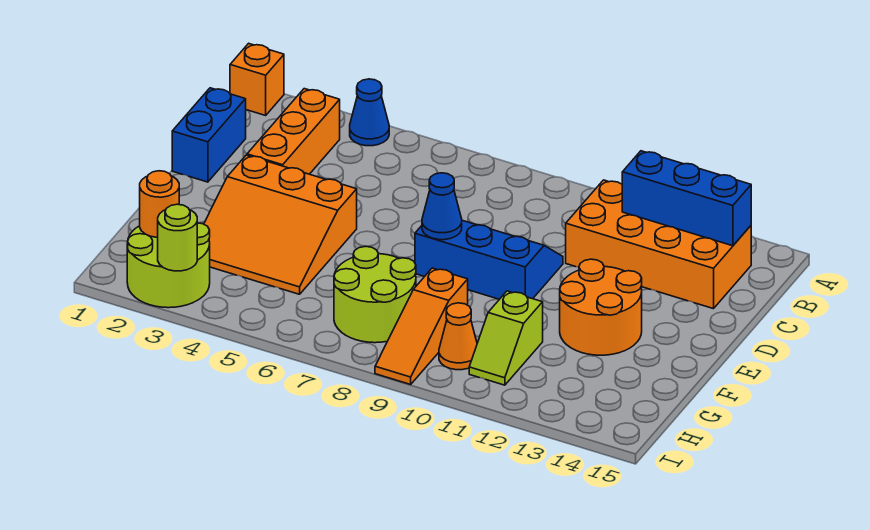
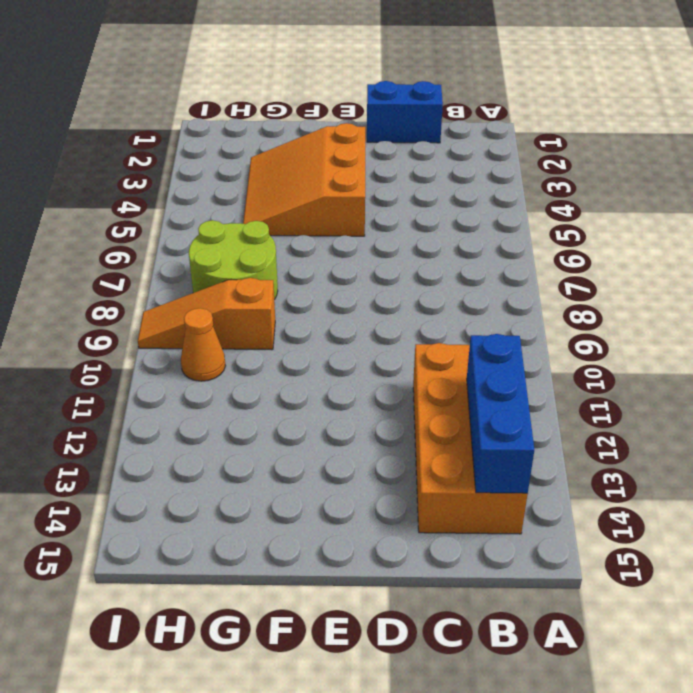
none -> orange 1x1 brick [230,43,284,115]
none -> blue 1x1 cone [350,79,389,146]
none -> orange 1x3 brick [247,89,340,174]

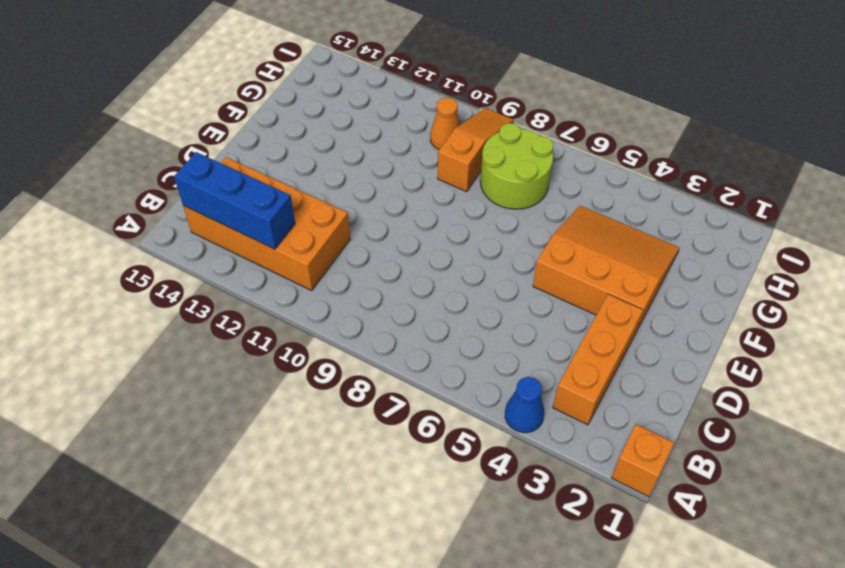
none -> blue 1x2 brick [172,88,246,182]
none -> blue 2x3 slope [415,220,563,299]
none -> orange 2x2 round brick [560,259,642,355]

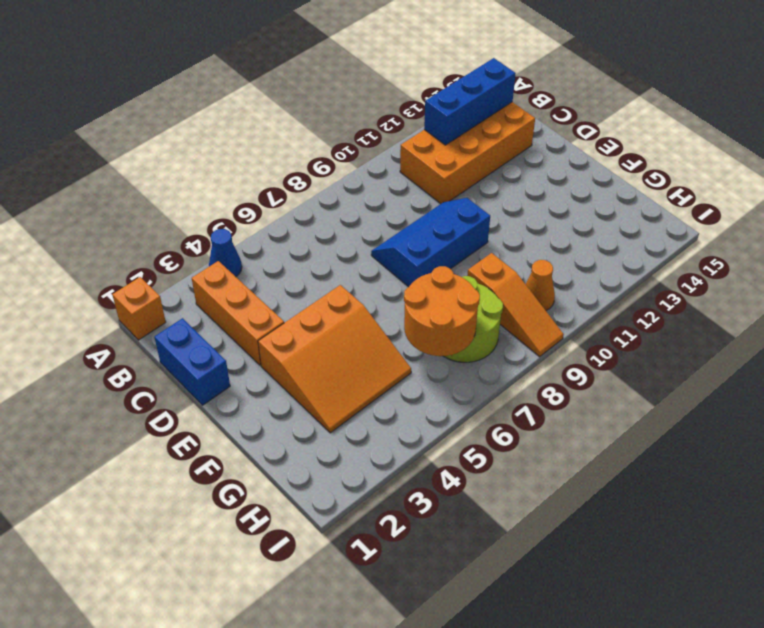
orange 2x2 round brick [404,266,480,356] -> orange 2x2 round brick moved to [560,259,642,355]
none -> lime 1x2 slope [469,291,543,385]
none -> lime 2x2 round brick [127,223,210,308]
none -> blue 1x1 cone [422,173,462,240]

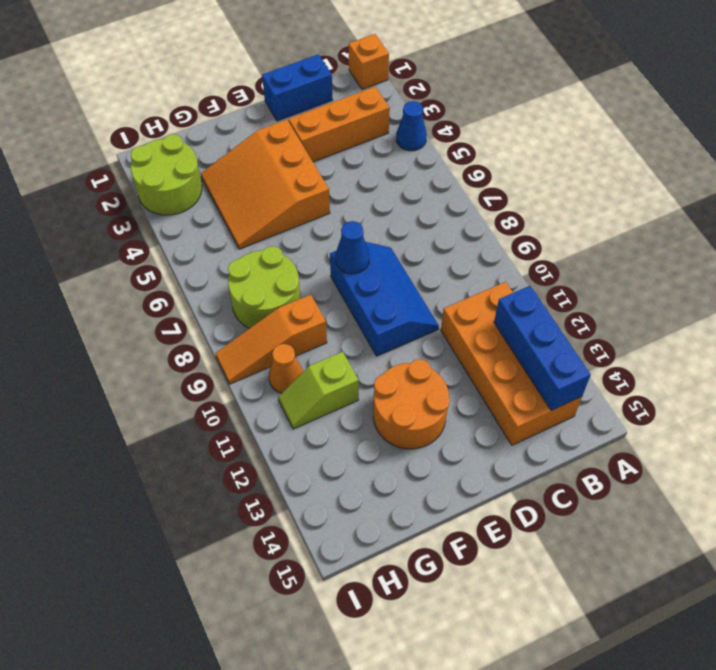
none -> orange 1x1 round brick [140,171,179,237]
none -> lime 1x1 round brick [158,204,197,271]

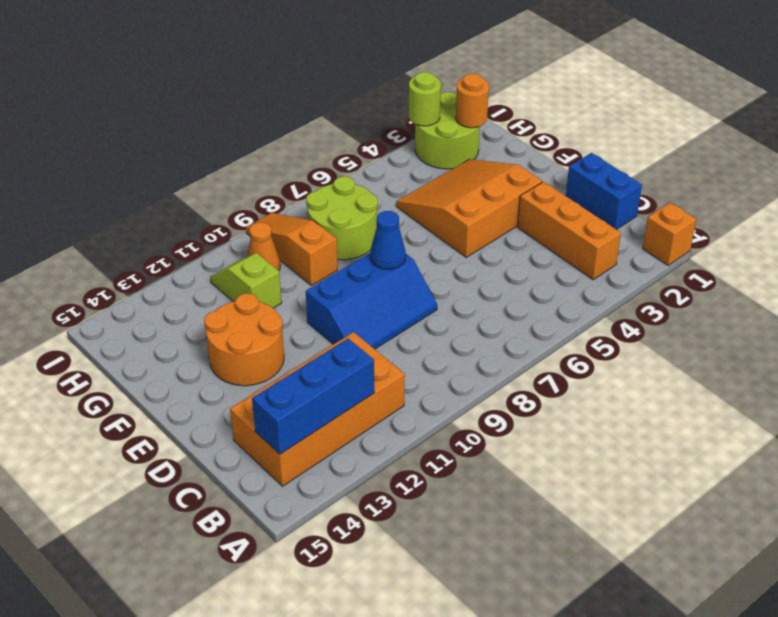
none -> blue 1x1 cone [350,79,389,146]

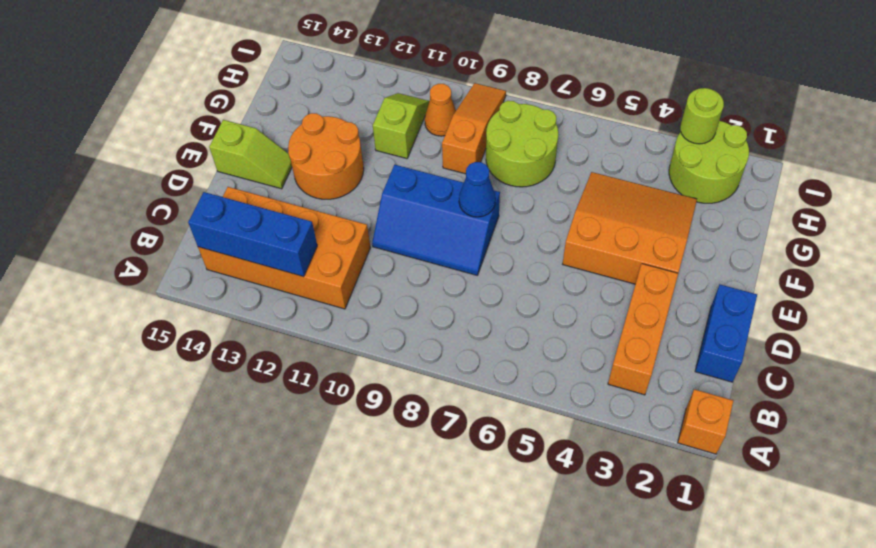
lime 1x2 slope [209,120,292,189] -> none
none -> blue 1x1 cone [350,79,389,146]
none -> orange 1x1 round brick [140,171,179,237]

